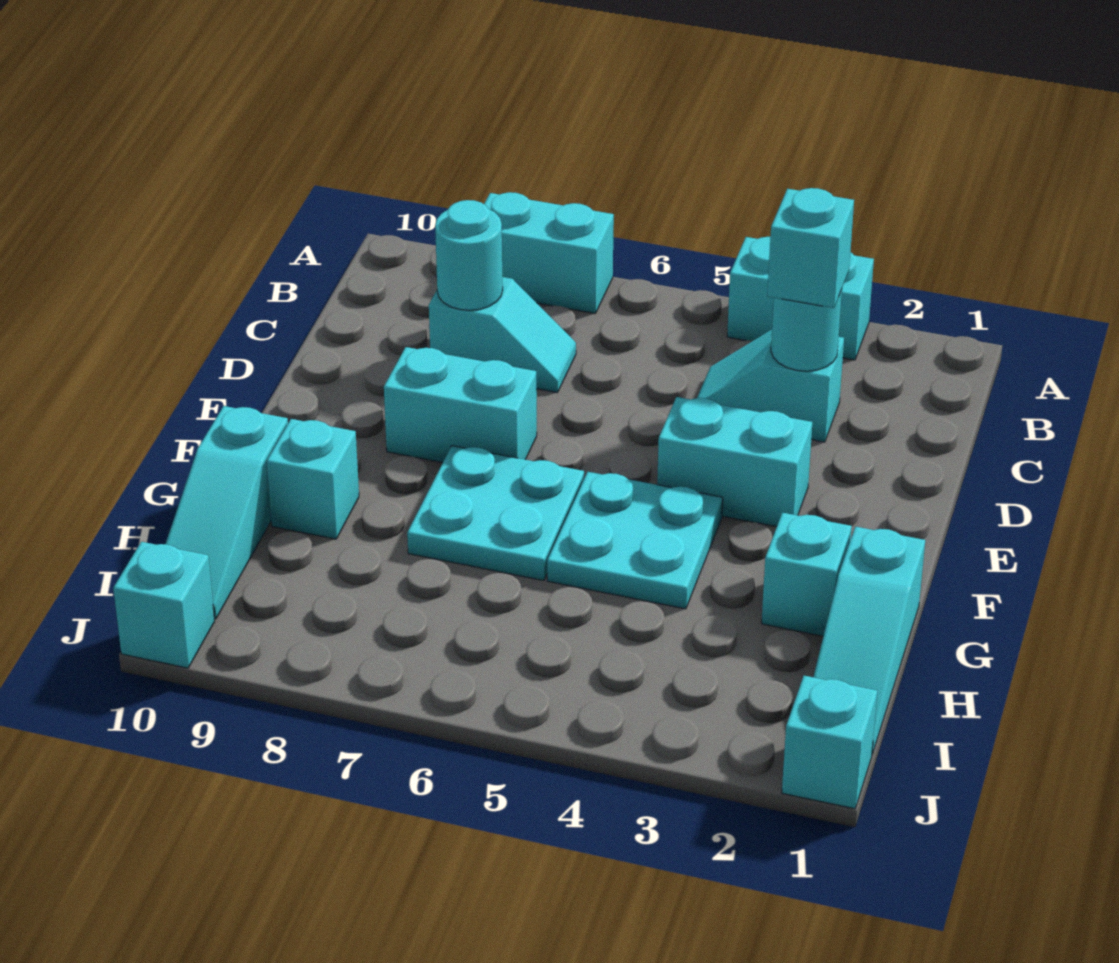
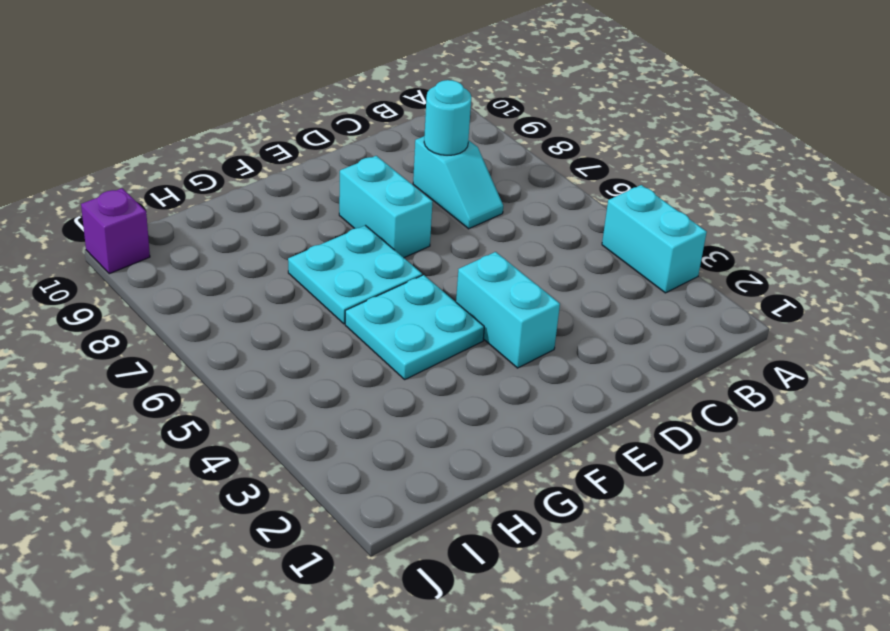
purple 1x1 brick [81,188,150,274] -> cyan 1x1 brick [113,542,215,668]
none -> cyan 1x2 brick [484,192,614,313]
none -> cyan 1x2 slope [697,330,844,442]
none -> cyan 1x3 slope [813,527,925,754]

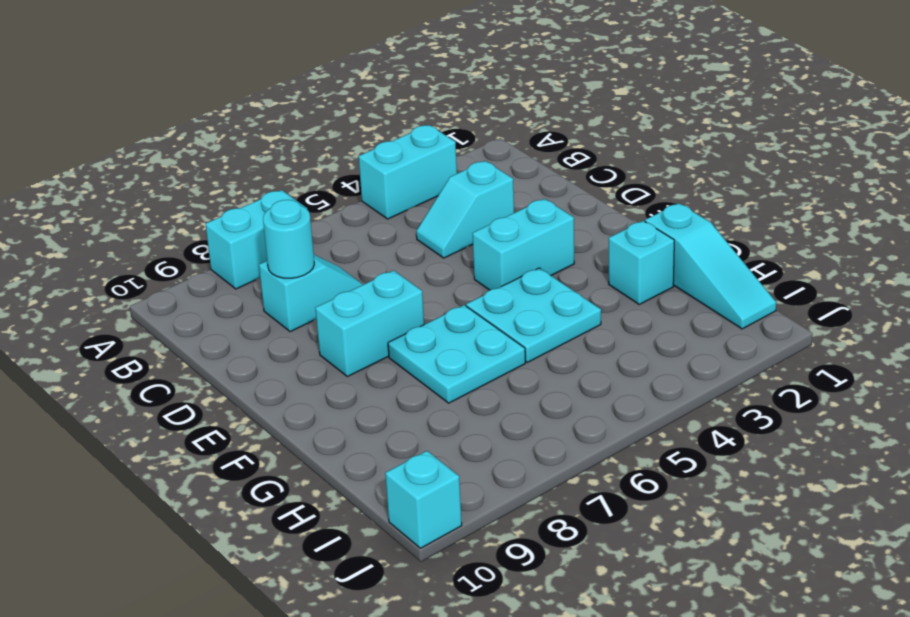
none -> cyan 1x1 brick [267,419,359,539]
none -> cyan 1x3 slope [166,406,288,619]
none -> cyan 1x1 brick [782,676,877,809]

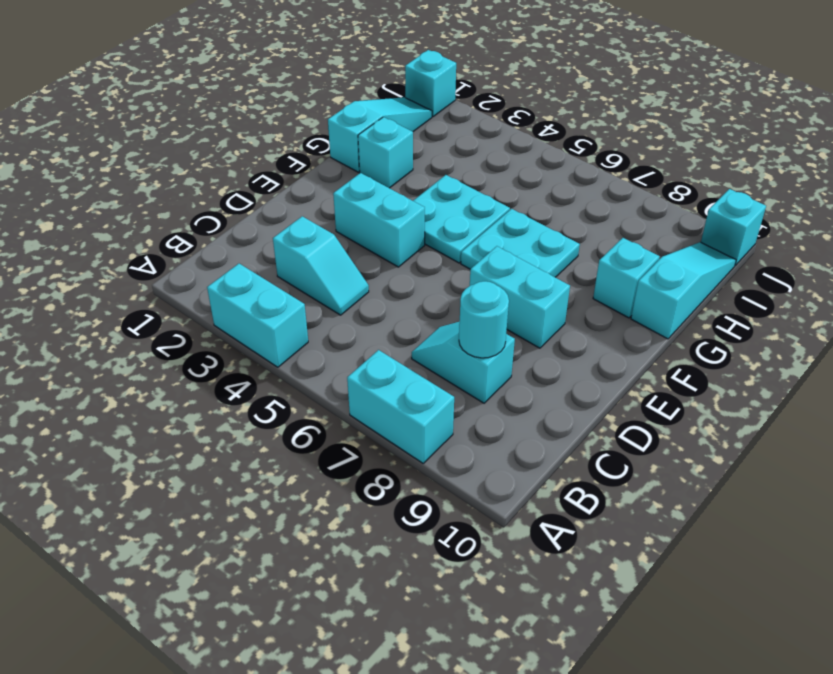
none -> cyan 1x1 round brick [771,289,842,371]
none -> cyan 1x1 brick [767,188,854,308]

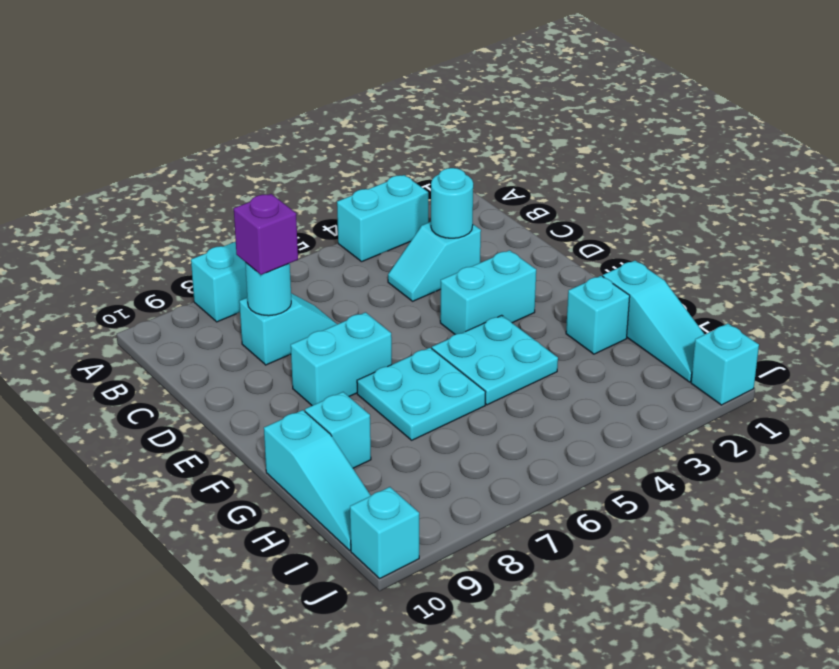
purple 1x1 brick [234,194,298,275] -> none
none -> cyan 1x1 brick [767,188,854,308]

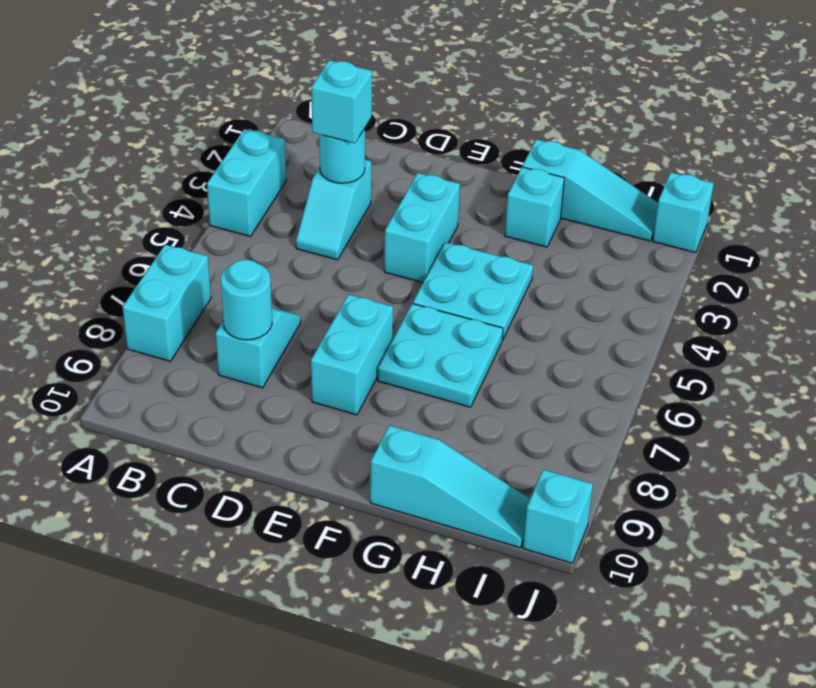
none -> cyan 1x1 brick [267,419,359,539]

